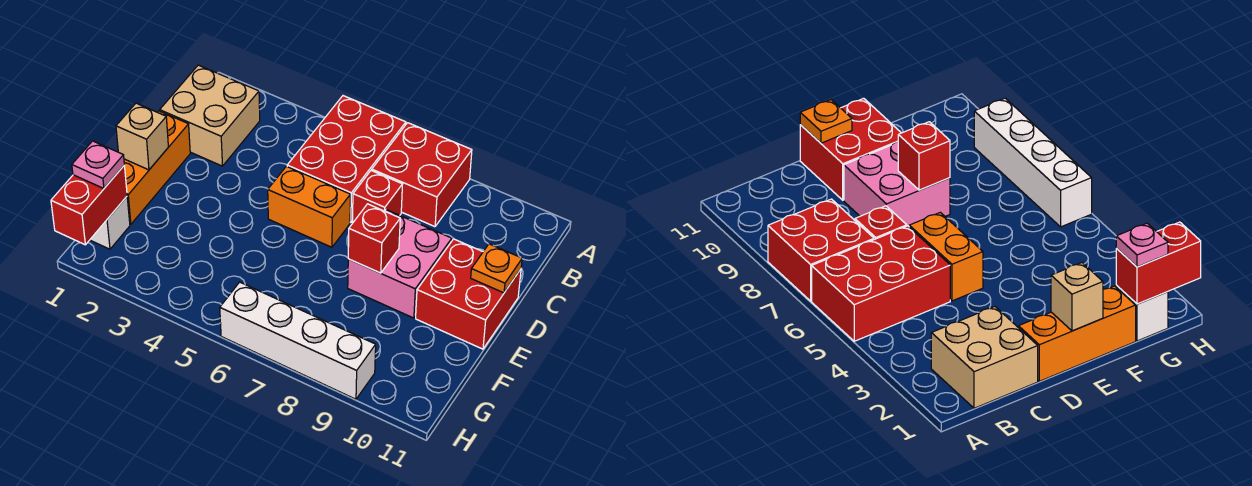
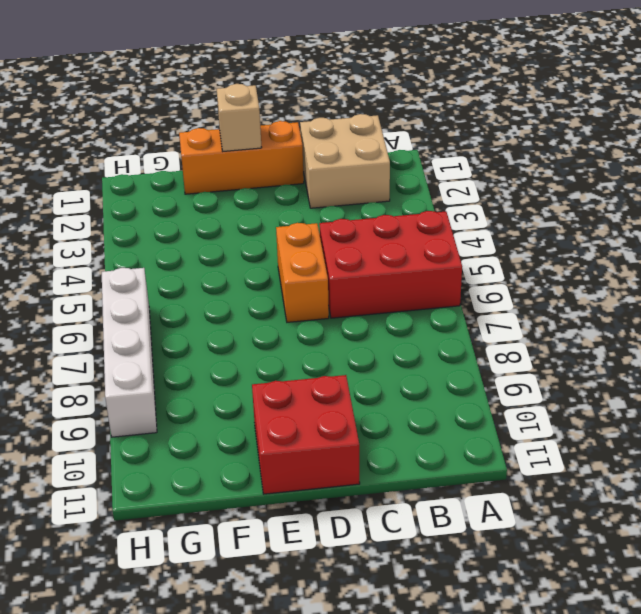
none -> red 2x2 brick [372,123,472,227]
none -> red 1x1 brick [352,170,403,223]
none -> pink 2x2 brick [348,210,452,318]

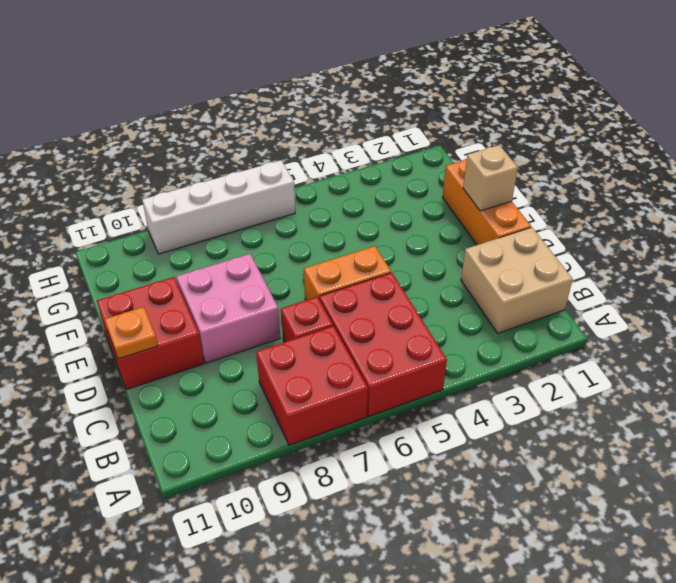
none -> white 1x1 brick [90,197,130,249]
none -> red 1x1 brick [348,204,400,273]
none -> red 1x2 brick [51,166,127,245]

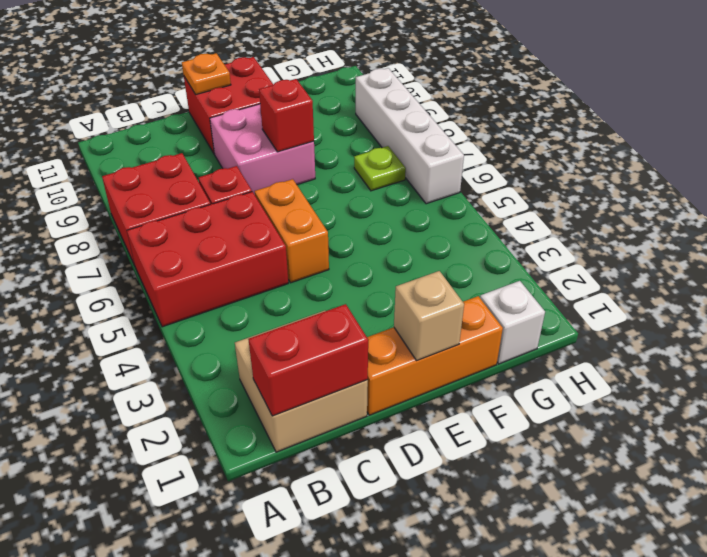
red 1x2 brick [248,304,368,416] -> red 1x2 brick moved to [51,166,127,245]
lime 1x1 plate [354,146,406,191] -> none
none -> pink 1x1 plate [72,141,124,188]

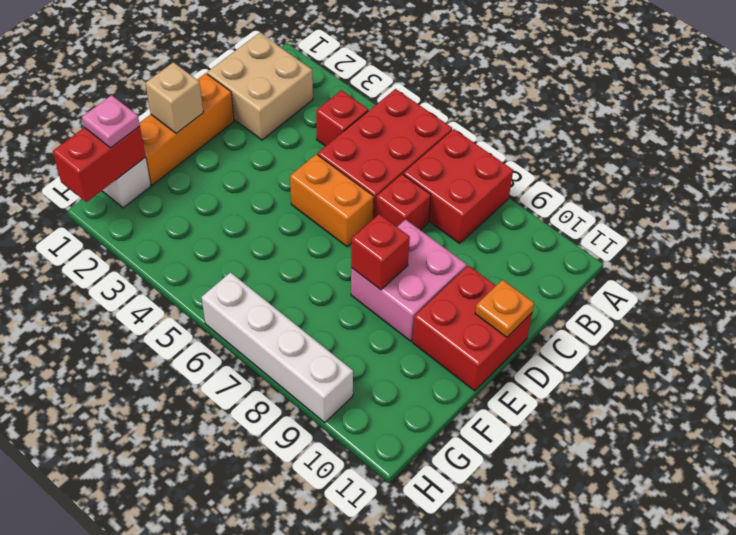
red 1x1 brick [316,90,368,146] -> none

